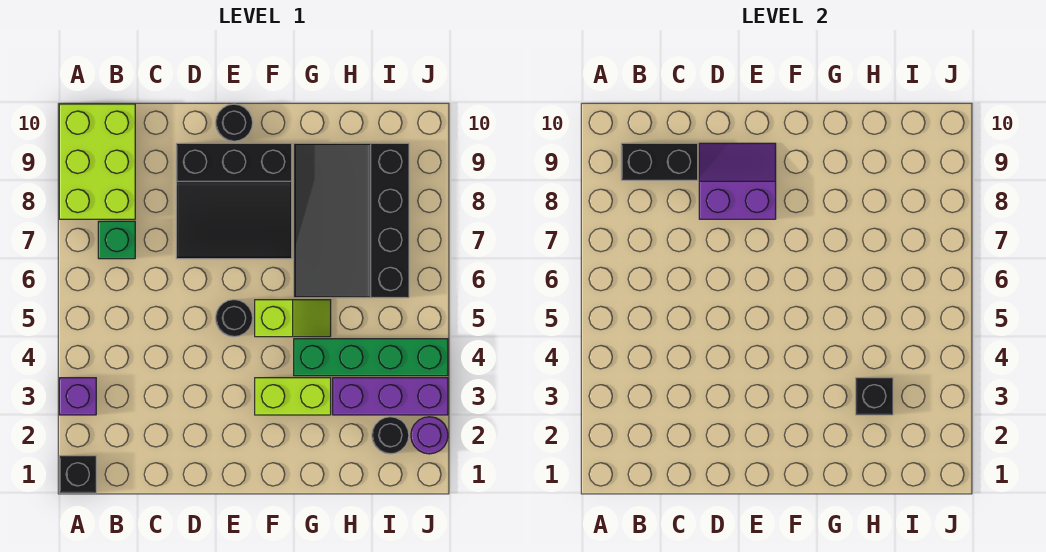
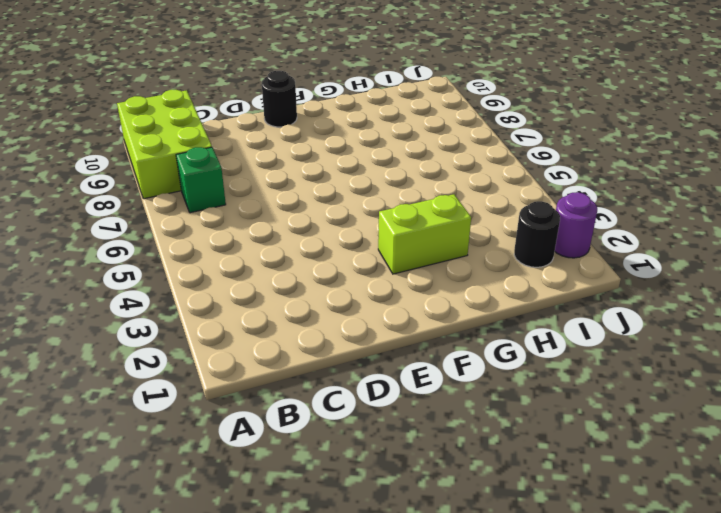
none -> black 1x1 brick [59,456,96,493]
none -> purple 1x1 brick [59,378,96,415]
none -> black 3x3 slope [176,143,292,259]

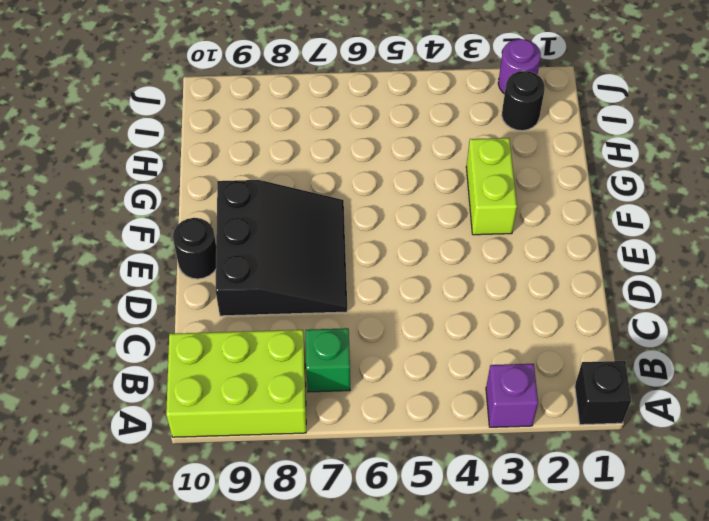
none -> black 1x1 round brick [216,300,253,337]
none -> lime 1x2 slope [255,300,331,337]
none -> green 1x4 brick [294,339,448,376]

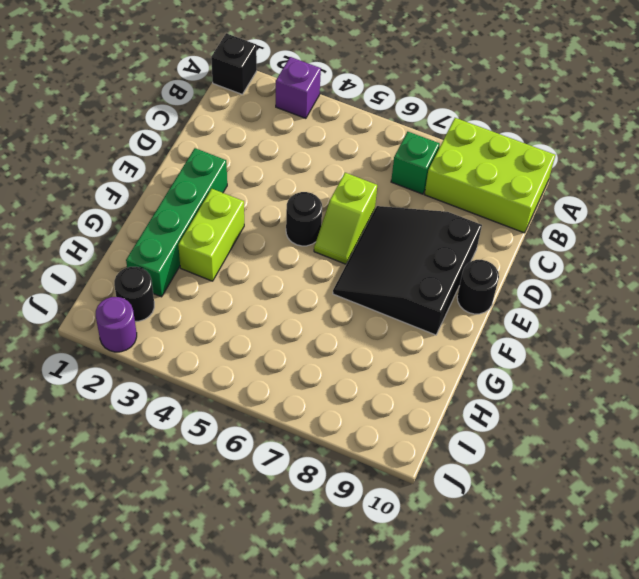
lime 1x2 slope [314,173,377,264] -> lime 1x2 slope moved to [255,300,331,337]
green 1x4 brick [126,148,227,297] -> green 1x4 brick moved to [294,339,448,376]
none -> black 3x4 slope [294,143,409,298]
none -> purple 1x3 brick [333,378,448,415]
none -> black 1x2 brick [621,143,698,180]

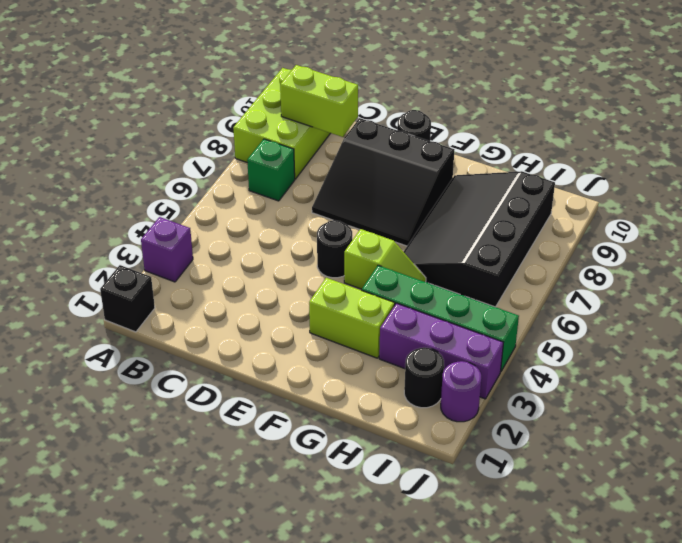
lime 1x2 brick [280,65,358,137] -> black 1x2 brick [621,143,698,180]
none -> purple 2x2 slope [699,143,776,219]
none -> black 1x1 brick [856,378,893,415]

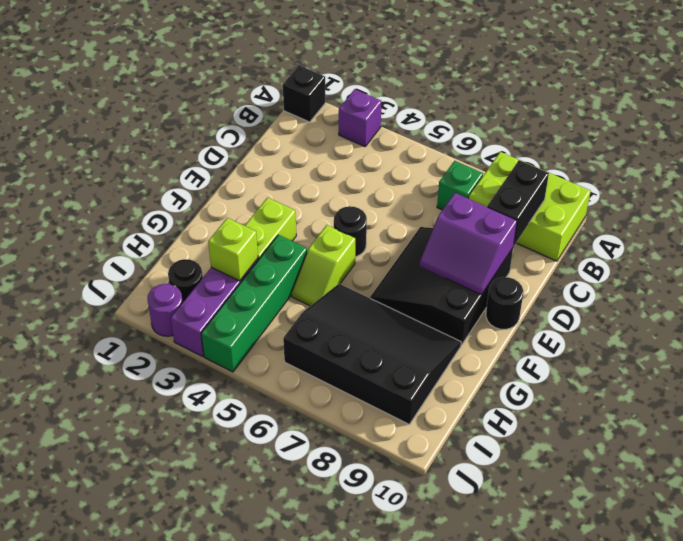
purple 2x2 slope [420,193,517,295] -> purple 2x2 slope turned to [699,143,776,219]
lime 1x1 brick [208,218,258,281] -> black 1x1 brick [856,378,893,415]

